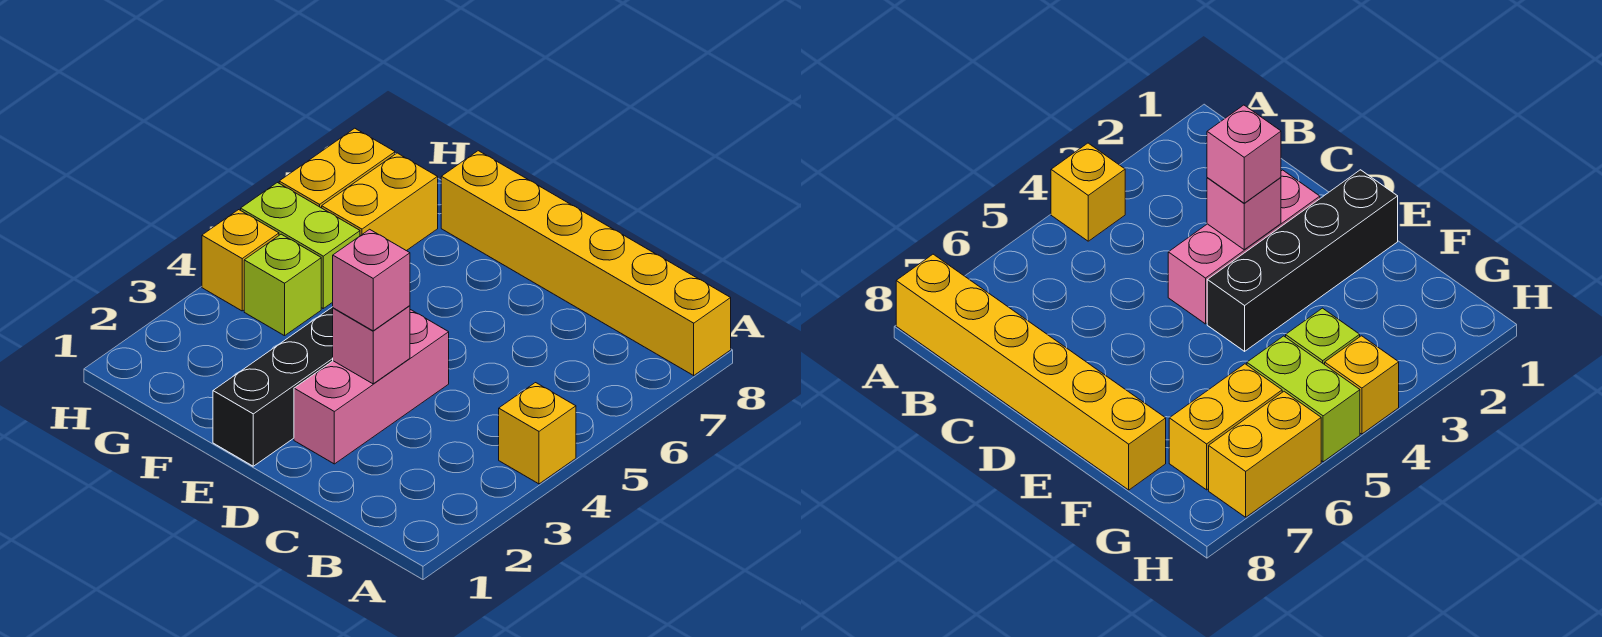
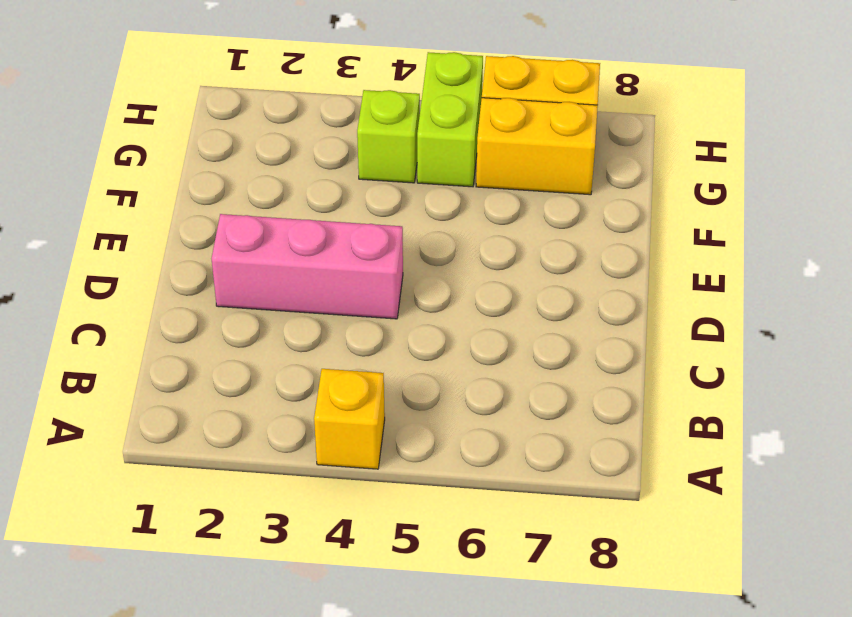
none -> yellow 1x6 brick [441,151,731,375]
none -> black 1x4 brick [213,307,333,466]

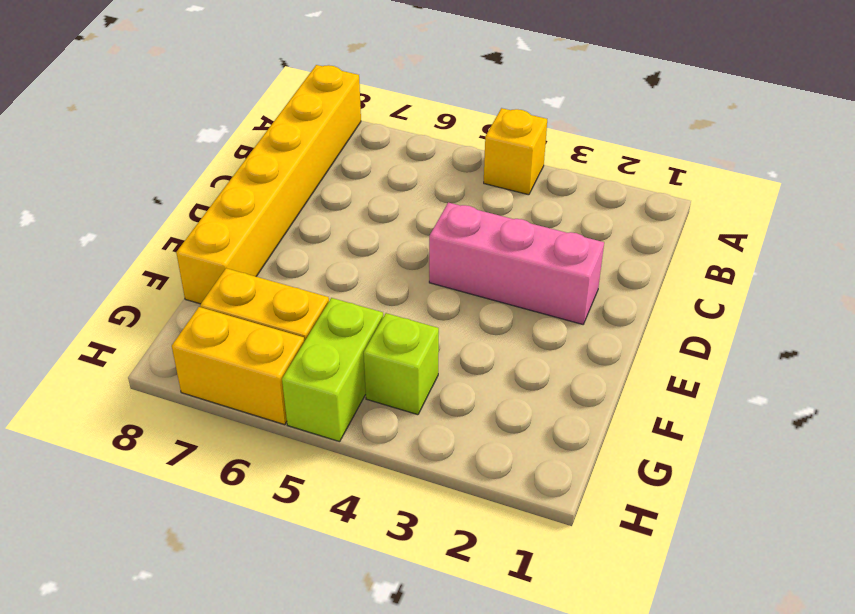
none -> black 1x4 brick [213,307,333,466]
none -> yellow 1x1 brick [202,210,279,311]

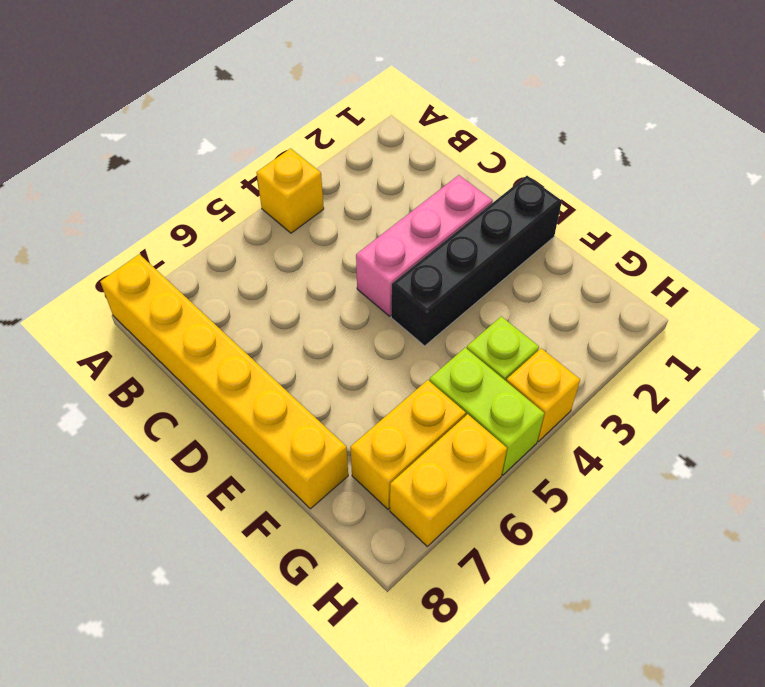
none -> pink 1x1 brick [333,306,410,384]
none -> pink 1x1 brick [333,229,410,331]

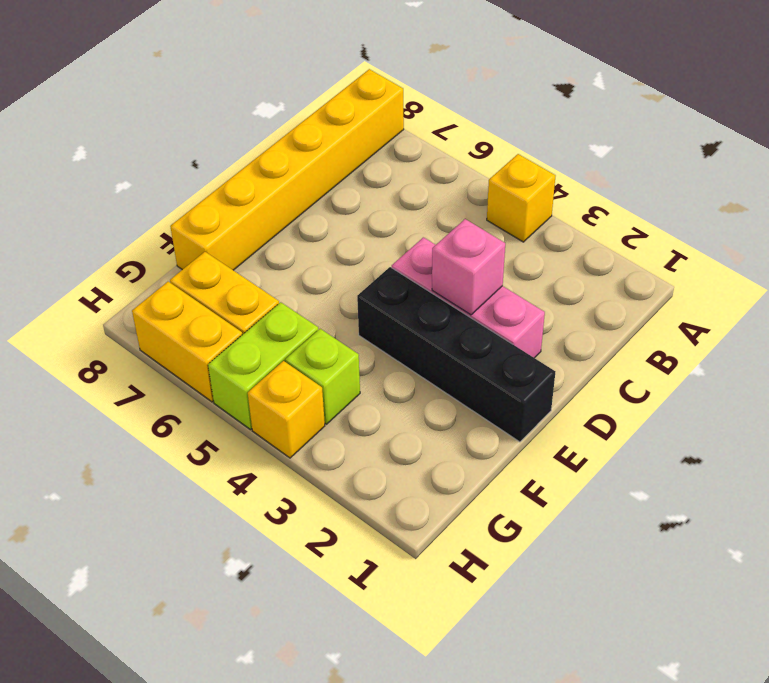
none -> pink 1x1 brick [333,229,410,331]

